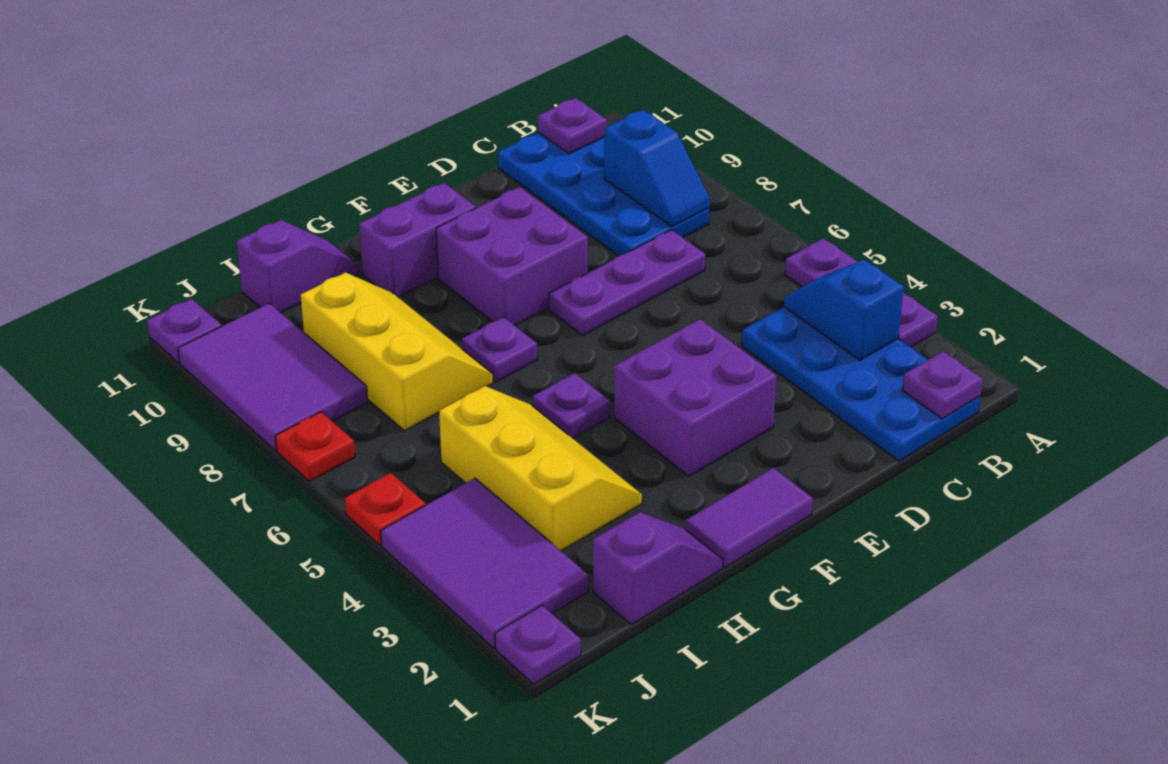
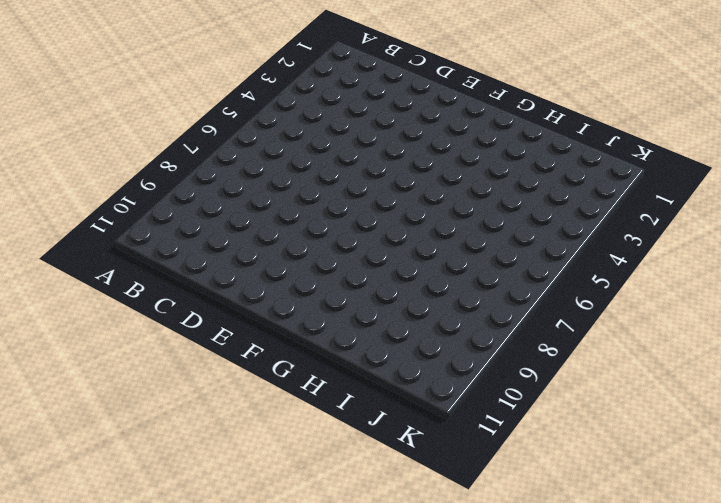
none -> purple 1x3 plate [785,238,938,347]
none -> blue 2x4 plate [742,307,981,461]
none -> blue 2x4 plate [498,132,710,256]

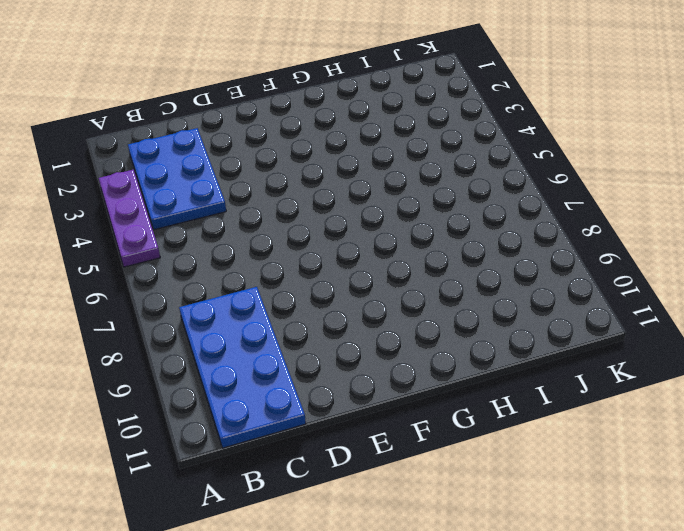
blue 2x3 plate [128,128,226,230] -> blue 2x4 plate [742,307,981,461]
none -> purple 1x3 plate [549,230,706,335]
none -> purple 2x2 brick [614,319,777,476]
none -> purple 2x2 brick [436,187,588,326]

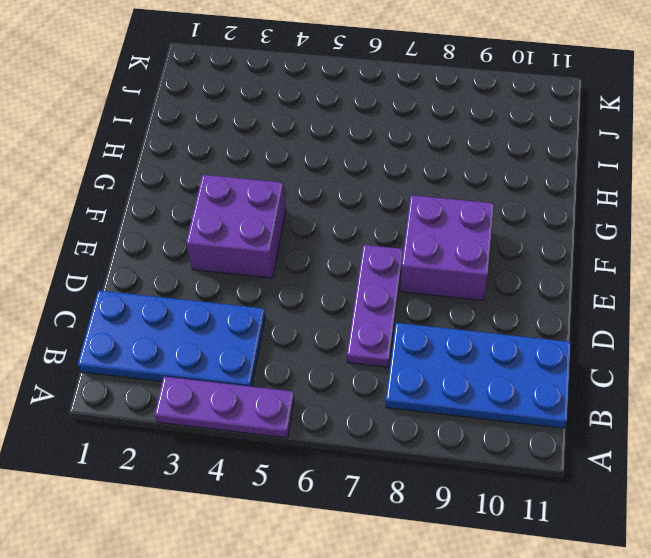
none -> purple 1x2 tile [686,468,813,568]
none -> purple 1x2 brick [359,183,476,297]
none -> purple 1x1 plate [533,373,610,438]

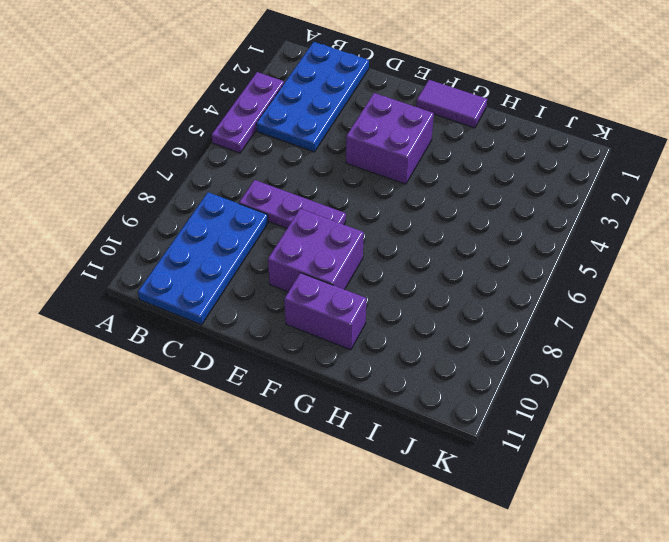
none -> purple 1x1 plate [533,373,610,438]
none -> purple 1x1 plate [462,317,537,382]
none -> purple 1x2 slope [593,512,723,625]

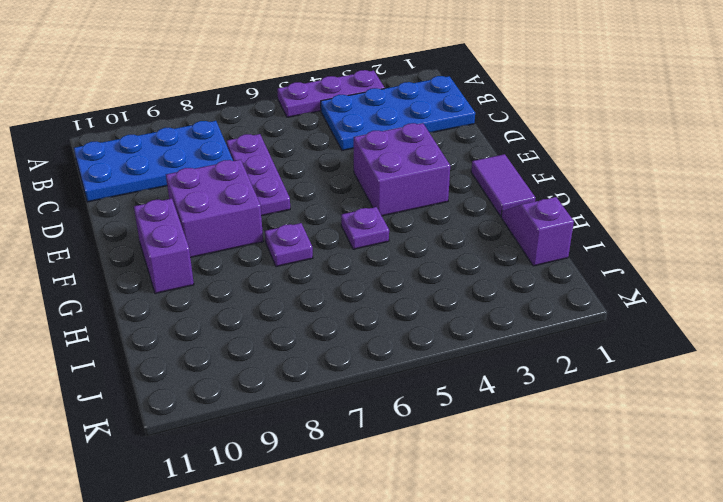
none -> yellow 2x3 slope [439,386,642,551]
none -> yellow 2x3 slope [301,272,493,431]
none -> purple 1x2 slope [236,220,359,313]

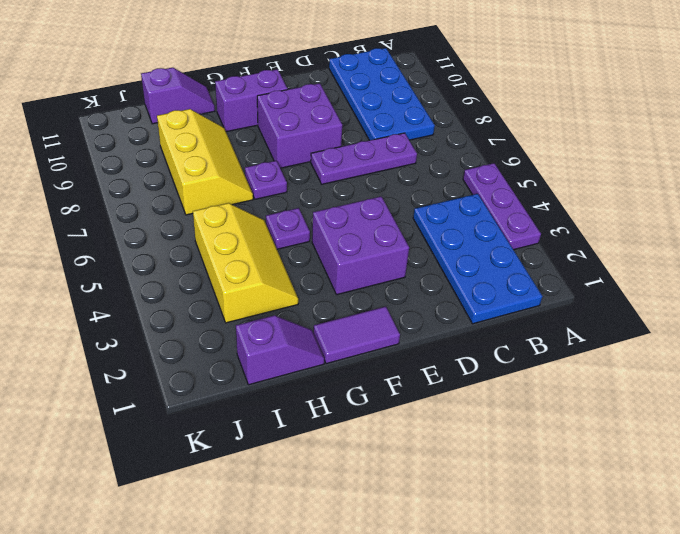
none -> purple 2x3 tile [381,478,589,648]
none -> purple 2x3 tile [178,303,368,451]
none -> purple 1x1 plate [495,605,581,684]

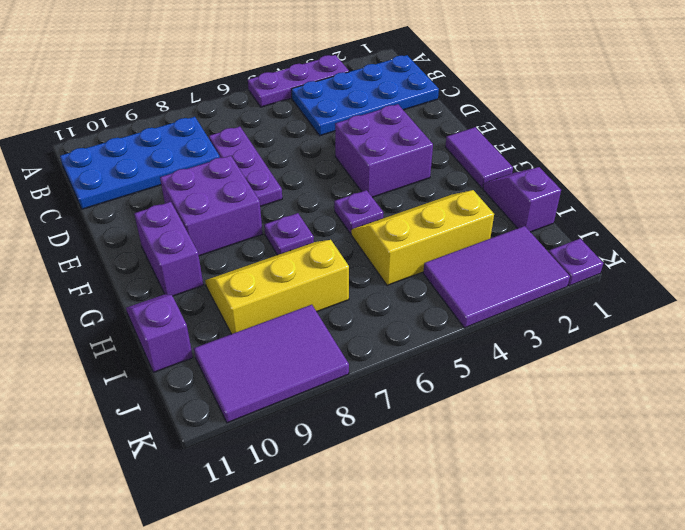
none -> red 1x1 plate [345,473,426,545]
none -> red 1x1 plate [275,412,355,481]
none -> purple 1x1 plate [147,299,222,363]

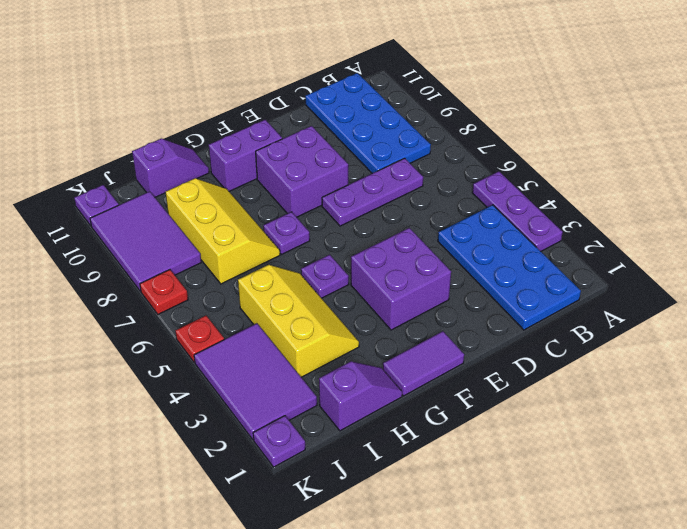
none -> purple 1x1 plate [903,351,983,419]
none -> blue 1x2 slope [784,260,904,360]
none -> blue 1x2 slope [604,110,710,227]

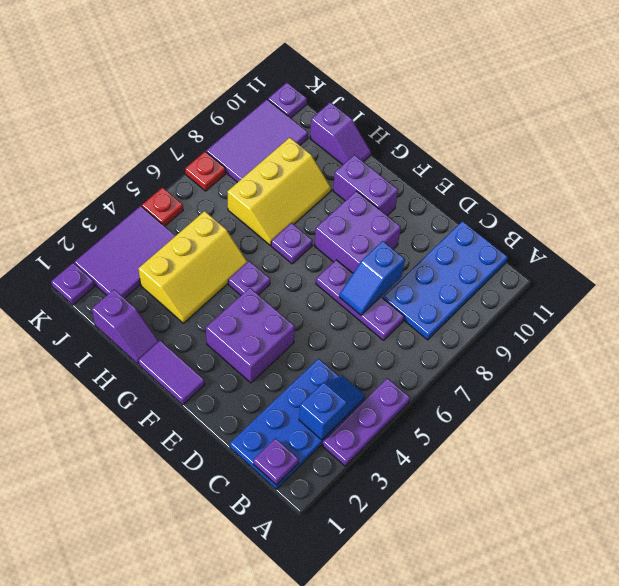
blue 1x2 slope [339,241,405,315] -> blue 1x2 slope moved to [604,110,710,227]
none -> purple 1x1 plate [538,98,607,154]

